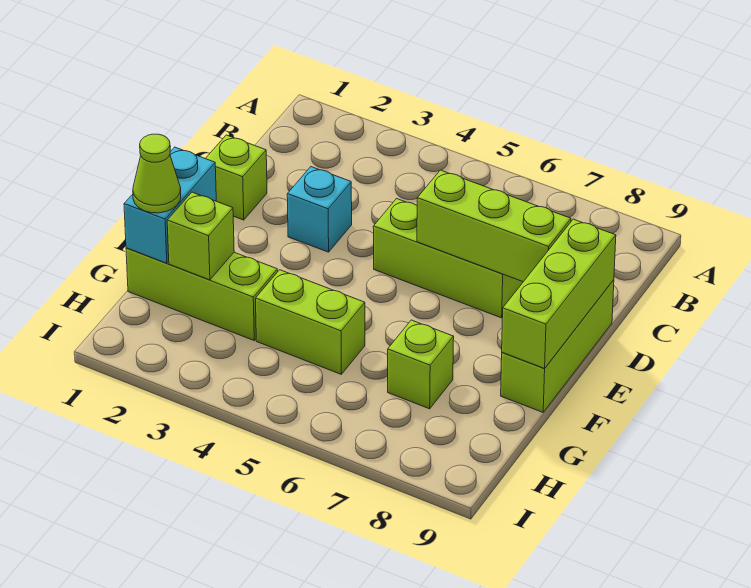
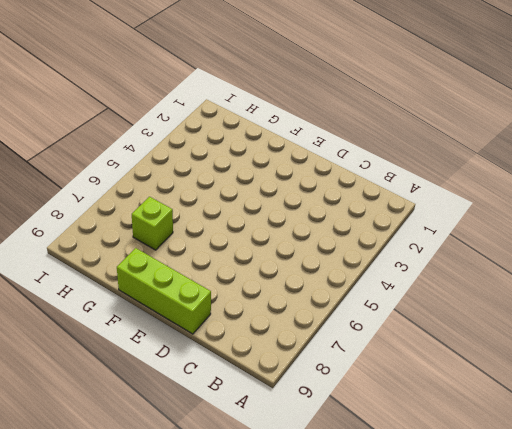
none -> lime 1x1 brick [205,135,267,220]
none -> cyan 1x1 brick [287,167,352,252]
none -> lime 1x3 brick [373,199,523,318]

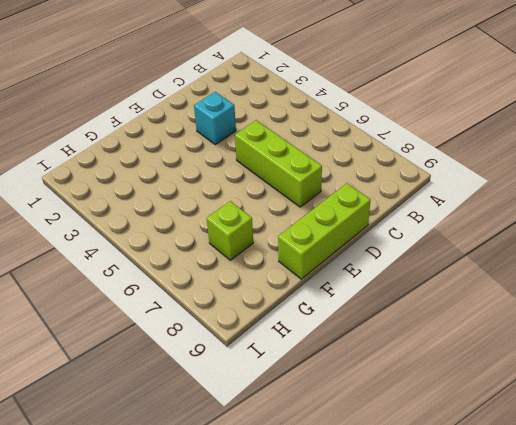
none -> lime 1x1 brick [205,135,267,220]
none -> lime 1x3 brick [126,248,278,340]
none -> lime 1x2 brick [256,270,365,374]

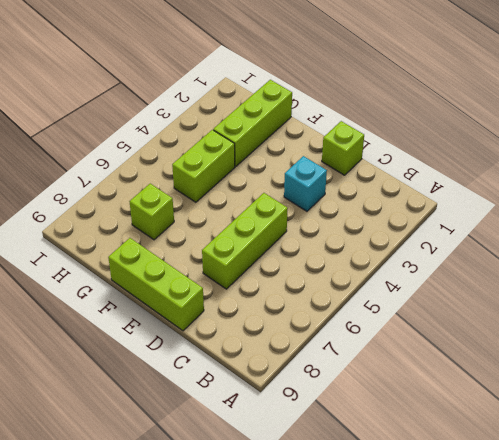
none -> lime 1x3 brick [417,170,571,282]
none -> lime 1x3 brick [502,219,616,368]
none -> cyan 1x2 brick [124,147,216,263]

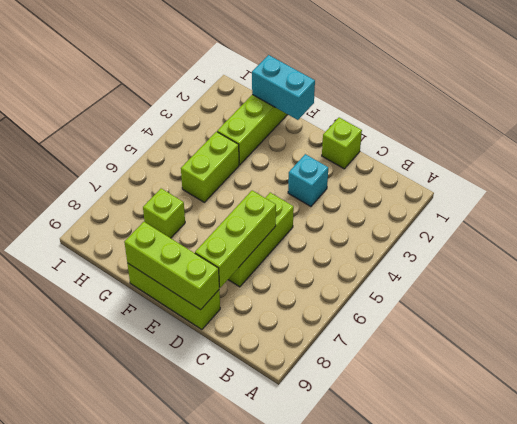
none -> lime 1x1 brick [167,192,234,280]
none -> lime 1x1 cone [133,134,181,213]

